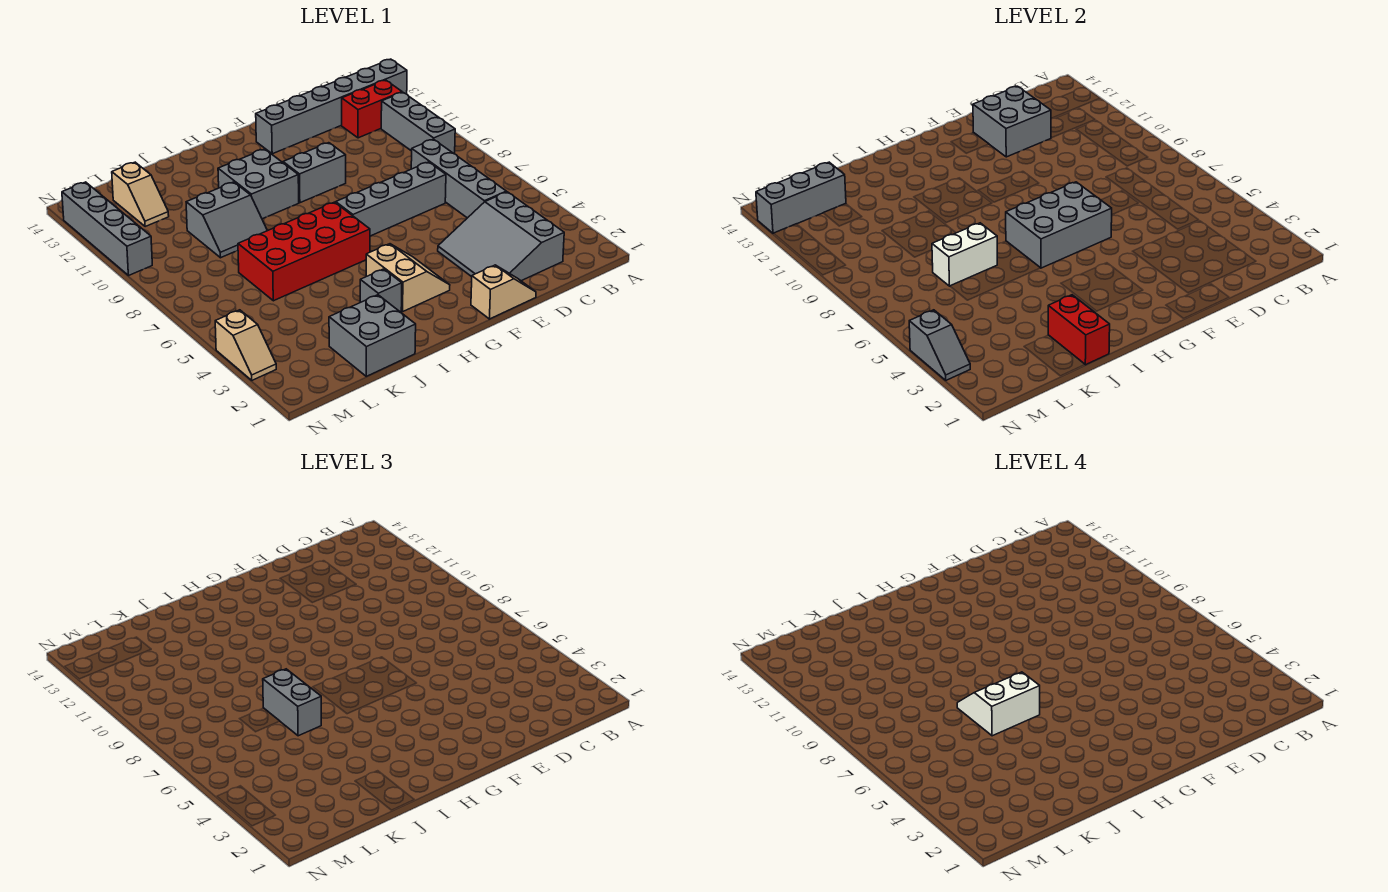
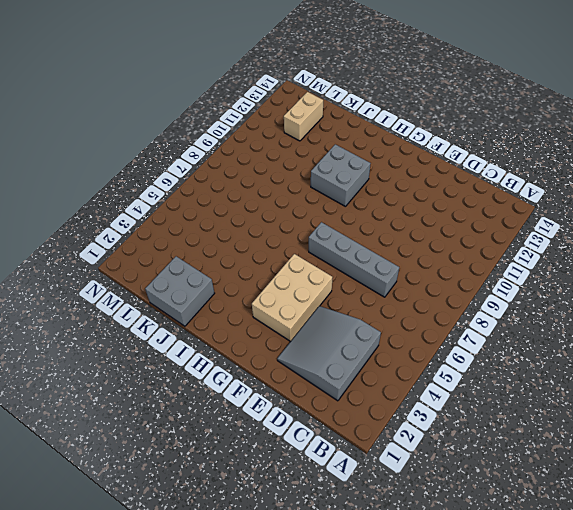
tan 2x3 brick [252,254,333,342] -> tan 2x2 slope [366,244,450,312]
tan 1x2 brick [284,92,323,141] -> tan 1x2 slope [112,162,169,227]
none -> grey 1x6 brick [256,59,407,154]
none -> grey 1x3 brick [381,92,455,154]
none -> red 1x2 brick [342,80,402,138]

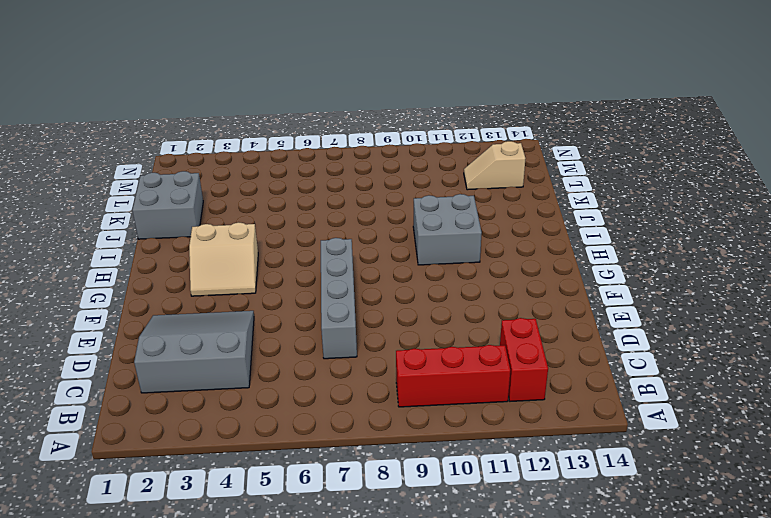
red 1x3 brick [396,345,510,407] -> grey 1x3 brick [381,92,455,154]
none -> grey 1x6 brick [256,59,407,154]
none -> grey 1x4 brick [411,139,506,218]
none -> tan 1x2 slope [471,265,536,319]

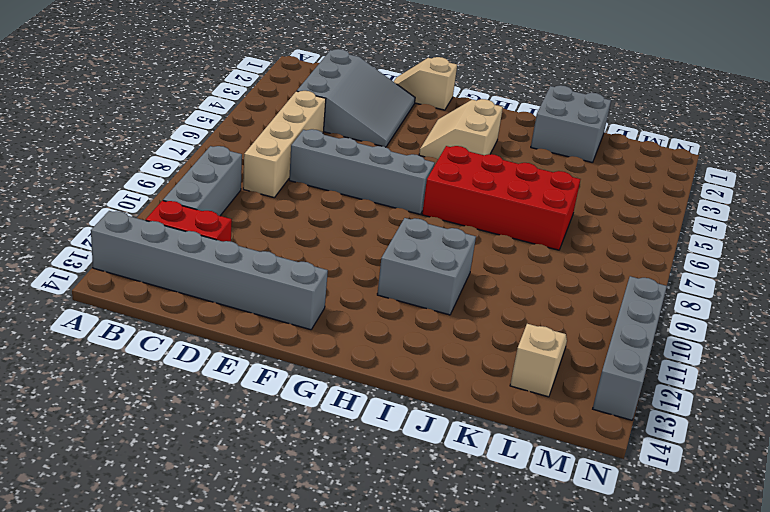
tan 1x4 brick [243,91,326,198] -> grey 1x4 brick [411,139,506,218]
none -> grey 1x2 brick [283,143,346,203]
none -> grey 1x1 brick [360,269,402,312]
none -> grey 2x2 slope [186,182,267,258]

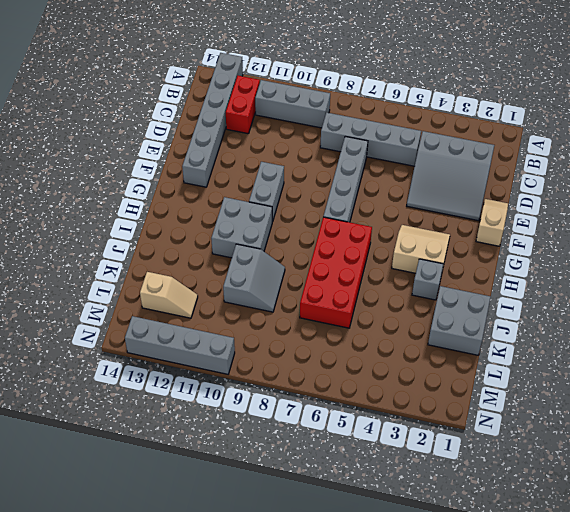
none -> tan 1x2 slope [215,310,276,380]
none -> grey 2x2 brick [973,86,1051,157]
none -> grey 2x3 brick [1006,182,1112,268]

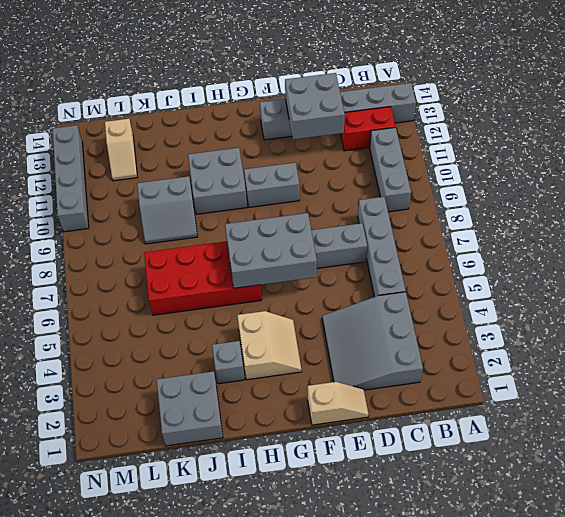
none -> tan 1x2 slope [215,310,276,380]
none -> red 1x2 brick [1048,295,1110,365]
none -> white 1x2 brick [932,223,997,286]

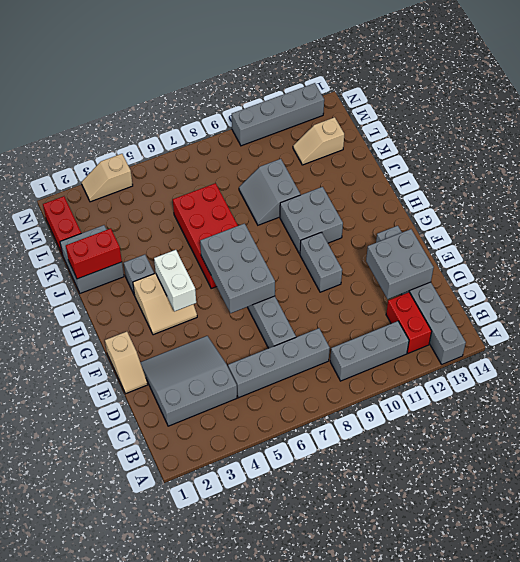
white 1x2 brick [154,250,196,311] -> white 1x2 brick moved to [932,223,997,286]
red 1x2 brick [43,196,81,253] -> none
none -> grey 1x3 brick [756,162,846,233]
none -> grey 1x2 slope [909,310,970,380]
none -> grey 1x2 brick [263,669,321,736]

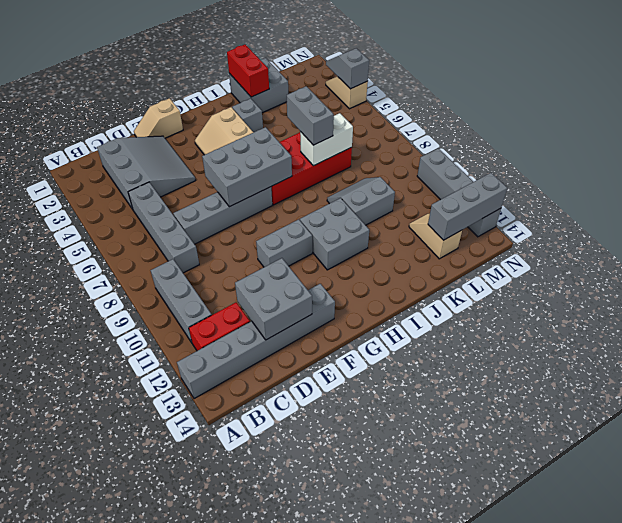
none -> white 2x2 slope [957,672,1040,736]

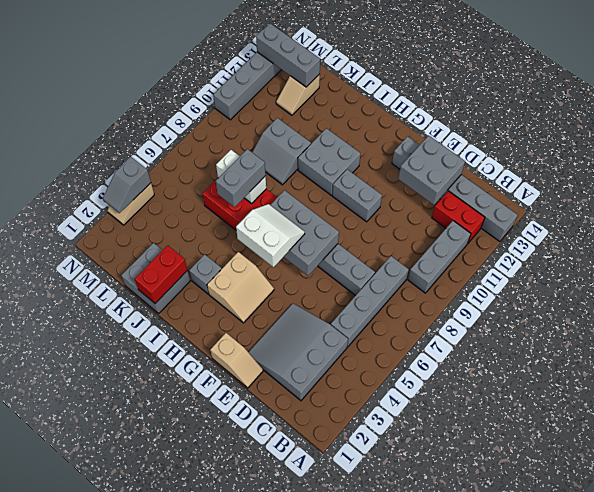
white 2x2 slope [236,204,305,267] -> white 2x2 slope moved to [957,672,1040,736]

